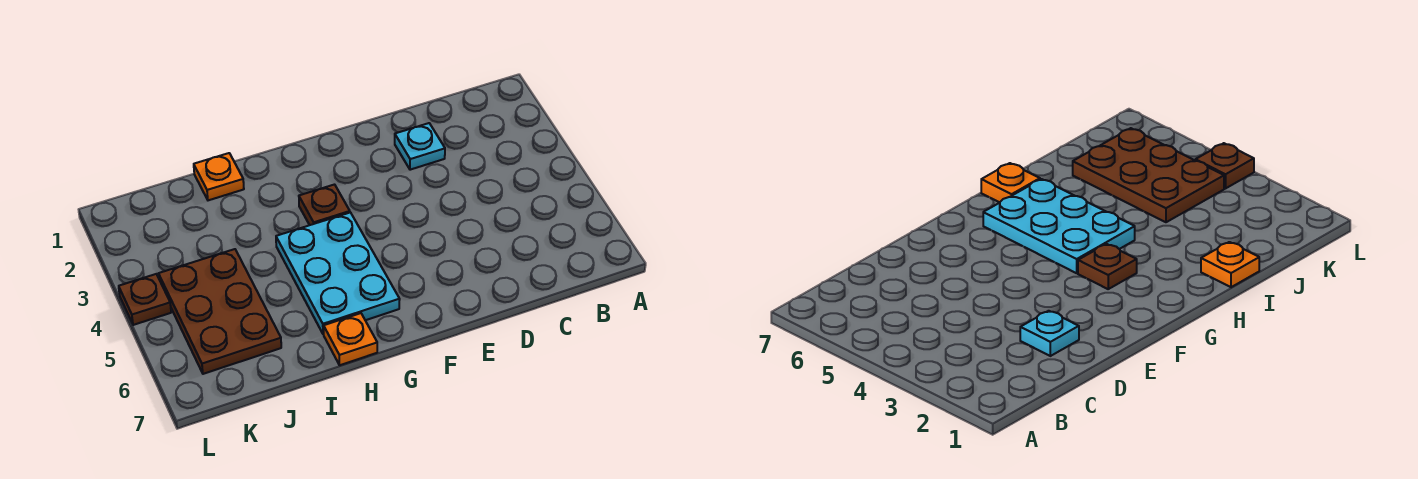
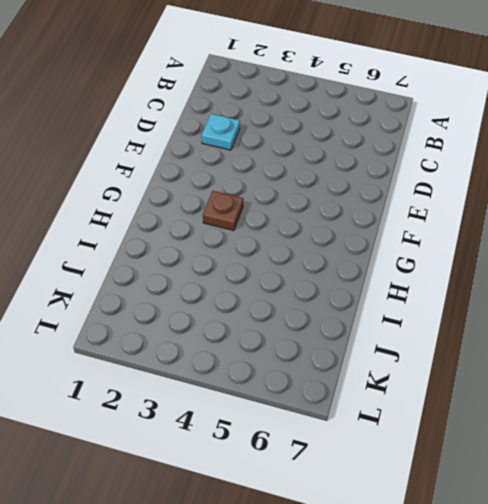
none -> cyan 2x3 plate [276,212,400,334]
none -> orange 1x1 plate [324,313,377,365]

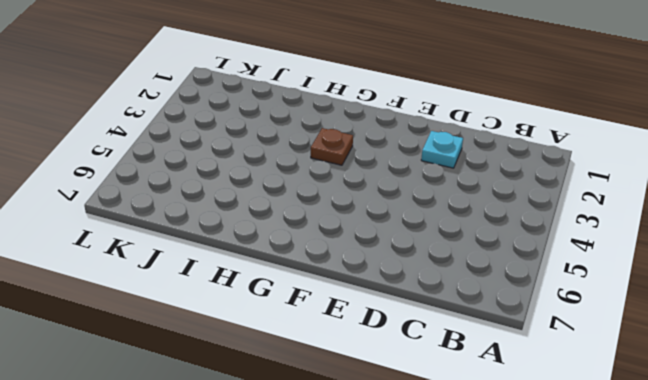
none -> cyan 2x3 plate [276,212,400,334]
none -> orange 1x1 plate [324,313,377,365]

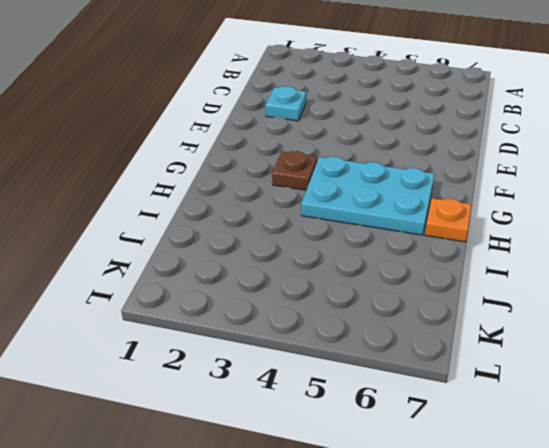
none -> orange 1x1 plate [194,153,244,200]
none -> brown 2x3 plate [159,249,281,374]

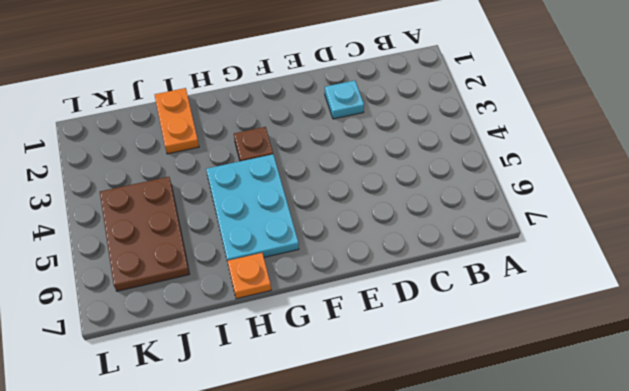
orange 1x2 plate [155,88,199,154] -> orange 1x1 plate [194,153,244,200]
none -> brown 1x1 plate [119,274,171,325]

